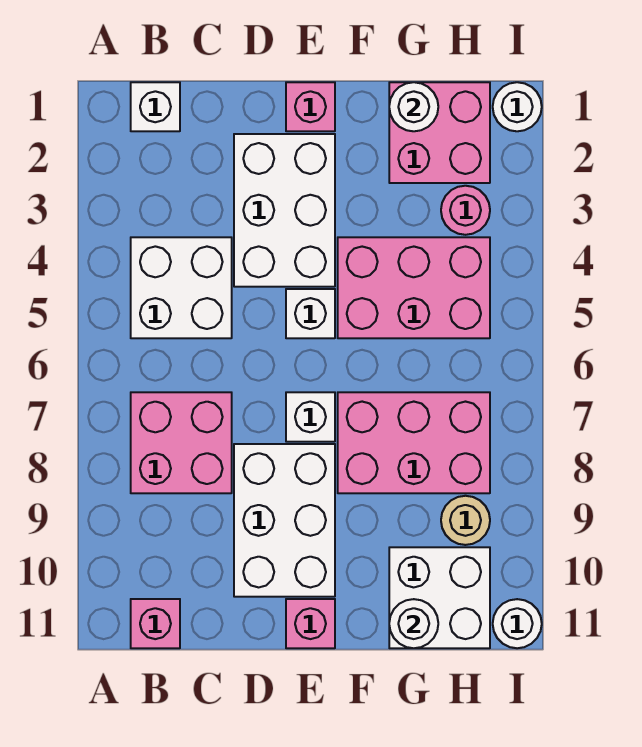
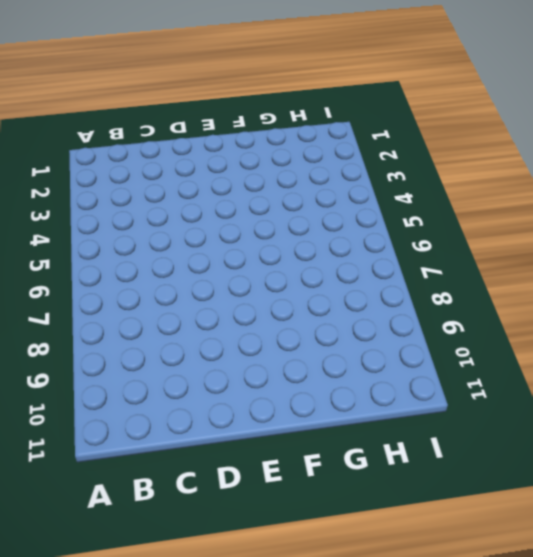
none -> white 1x1 brick [131,82,180,131]
none -> white 2x2 brick [131,237,232,338]
none -> pink 2x2 brick [131,392,232,493]

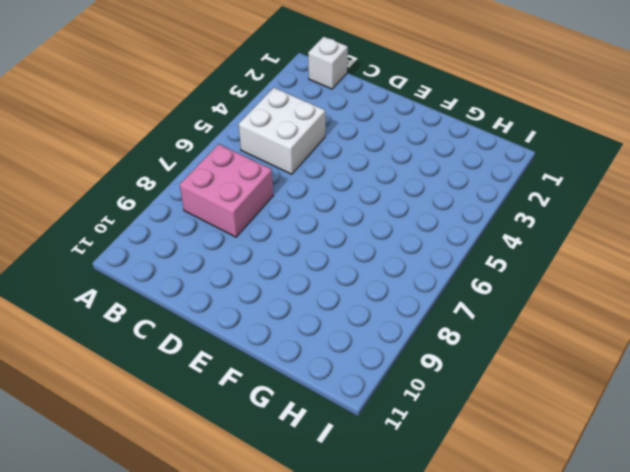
none -> pink 1x1 brick [131,599,180,648]
none -> white 2x3 brick [234,134,335,287]
none -> white 2x3 brick [234,444,335,597]

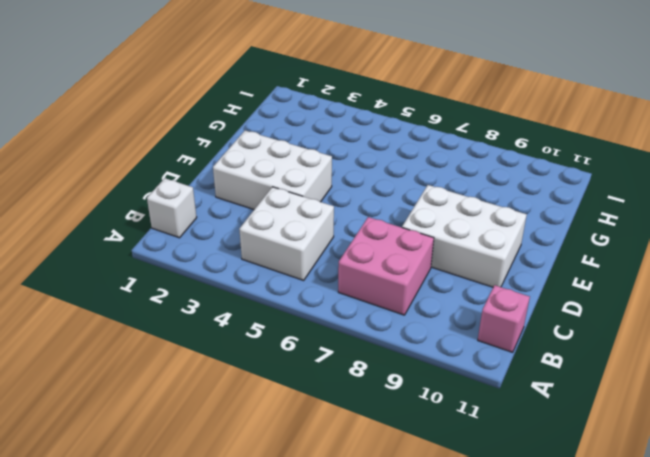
none -> pink 1x1 brick [286,82,335,131]
none -> white 1x1 brick [286,289,335,338]
none -> white 1x1 brick [286,392,335,442]

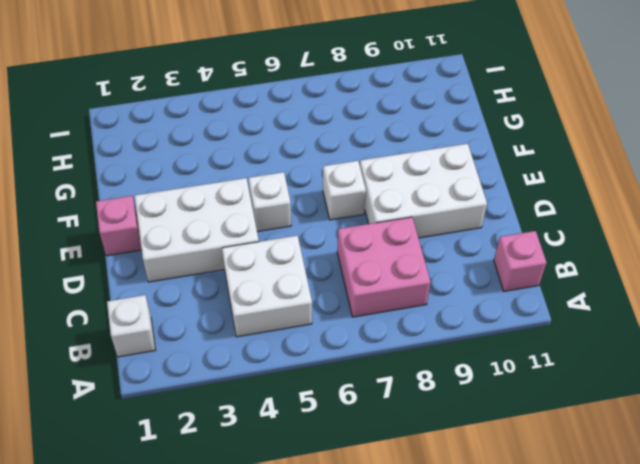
none -> pink 1x1 brick [286,599,335,648]
none -> pink 2x3 brick [338,237,490,338]
none -> pink 2x3 brick [338,392,490,493]

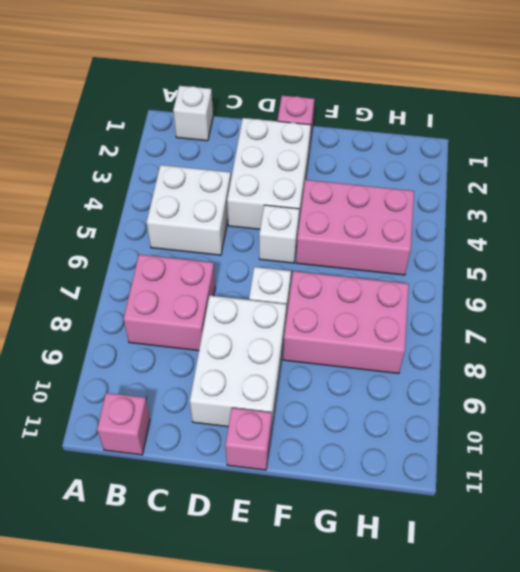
none -> pink 2x2 brick [389,82,490,183]
none -> white 2x2 brick [389,547,490,648]
none -> pink 1x1 round brick [441,186,490,235]

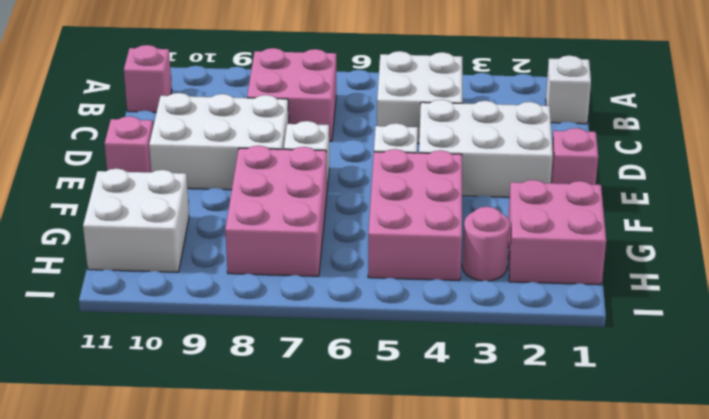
none -> tan 1x1 round brick [441,496,490,545]
none -> white 1x1 round brick [493,82,542,131]
none -> white 1x1 round brick [493,599,542,648]

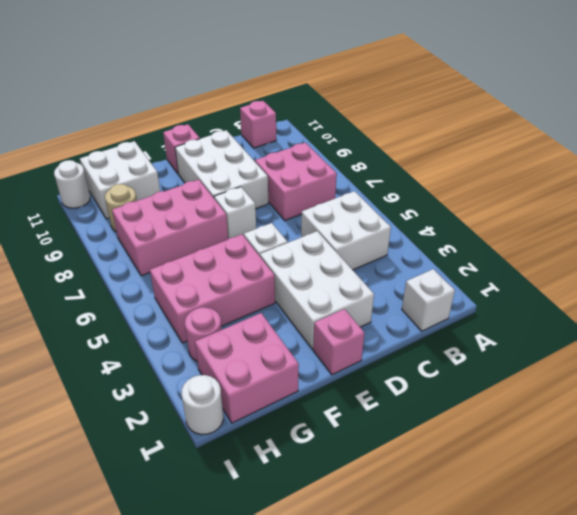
none -> white 1x1 round brick [389,82,438,131]
none -> white 1x1 round brick [389,599,438,648]

